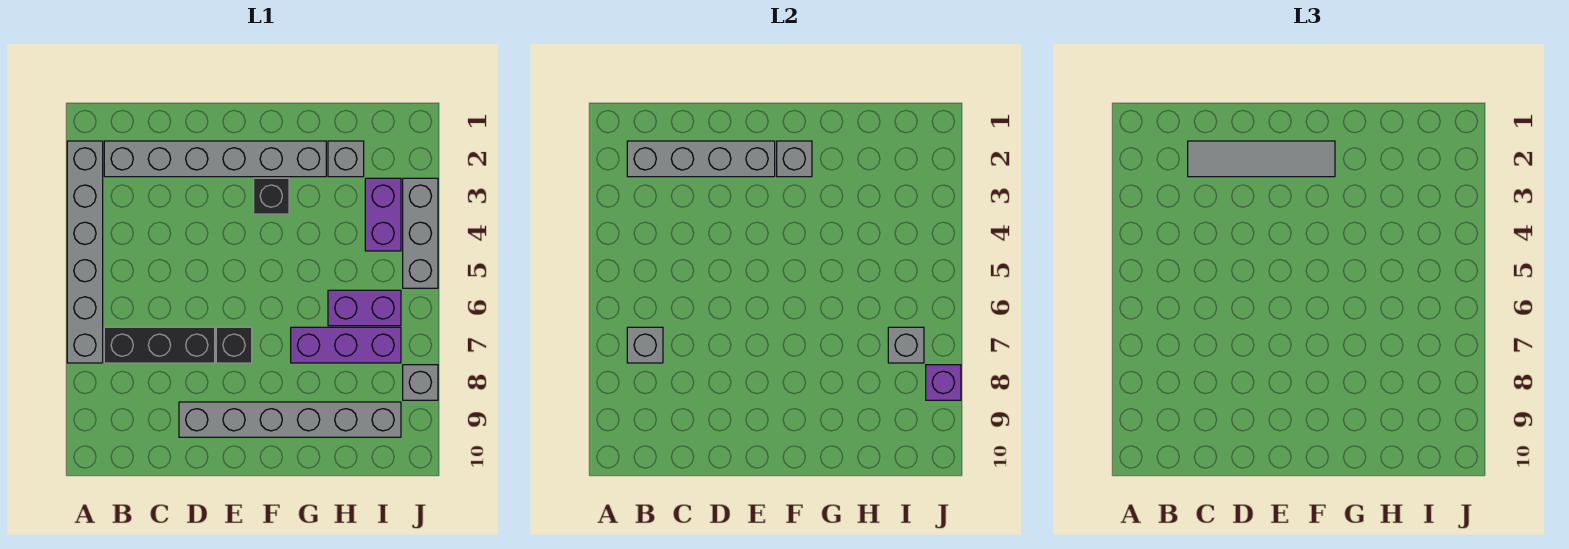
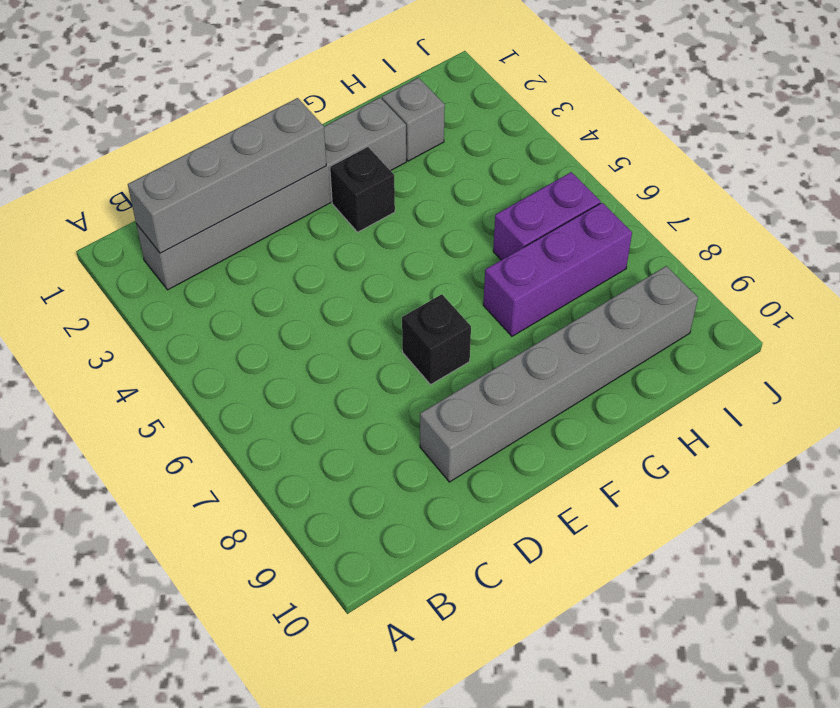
none -> grey 1x6 brick [67,141,103,363]
none -> black 1x3 brick [104,327,215,363]
none -> purple 1x2 brick [365,178,401,251]

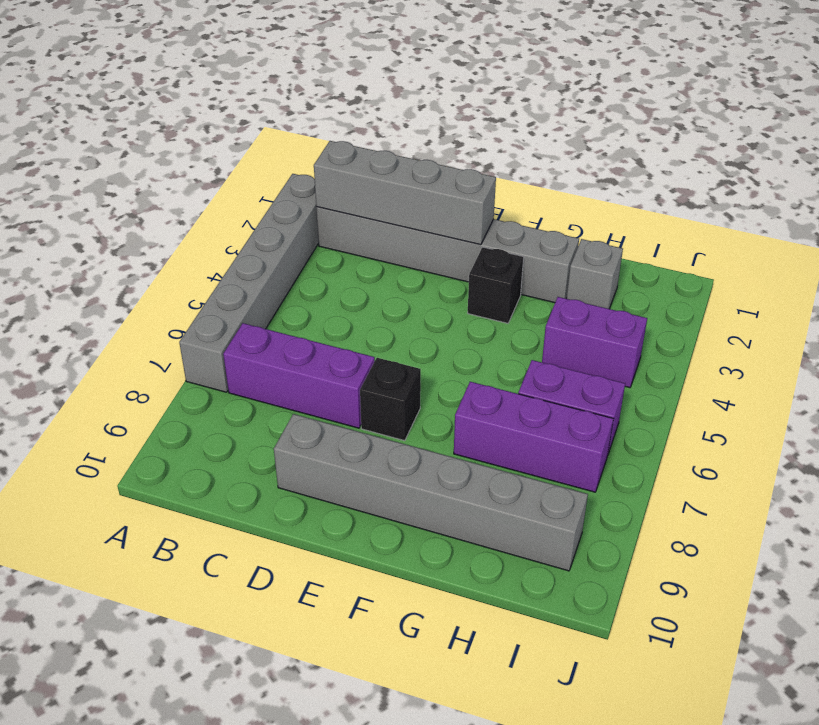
purple 1x3 brick [223,323,375,428] -> black 1x3 brick [104,327,215,363]
purple 1x2 brick [542,297,647,388] -> purple 1x2 brick turned to [365,178,401,251]
none -> grey 1x3 brick [403,178,438,288]
none -> grey 1x1 brick [403,365,438,400]
none -> grey 1x1 brick [627,327,663,363]

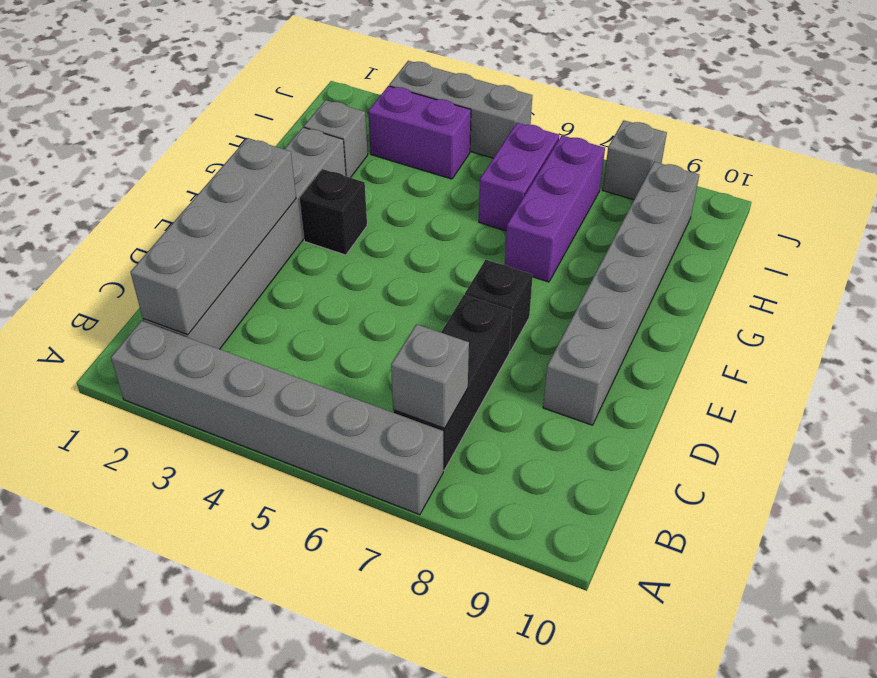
none -> grey 1x1 brick [777,141,812,177]
none -> grey 1x1 brick [888,327,924,363]
none -> purple 1x1 brick [926,365,961,400]

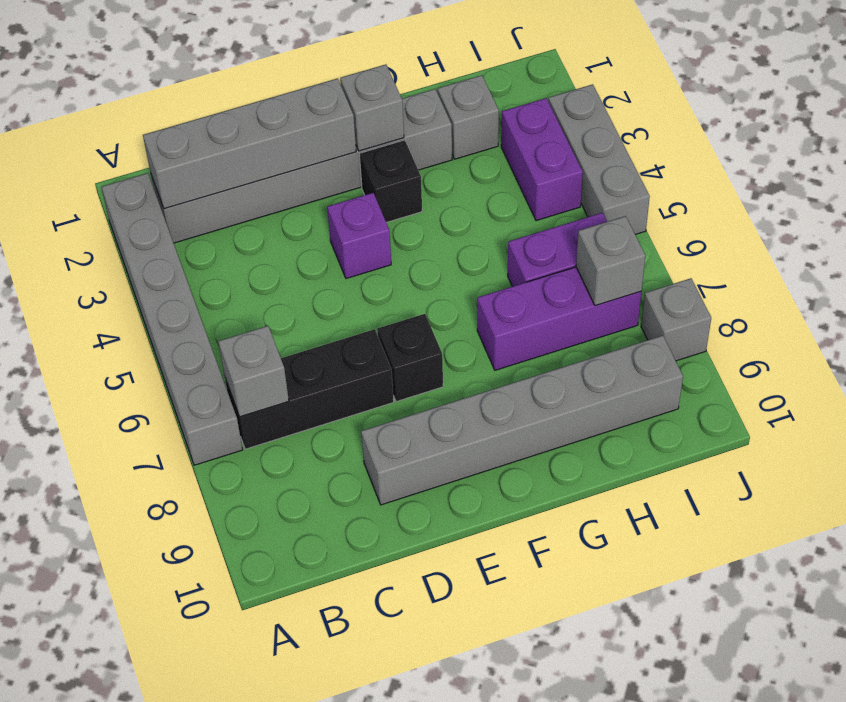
purple 1x1 brick [327,193,391,279] -> purple 1x1 brick moved to [926,365,961,400]
none -> grey 1x4 tile [1188,141,1335,177]

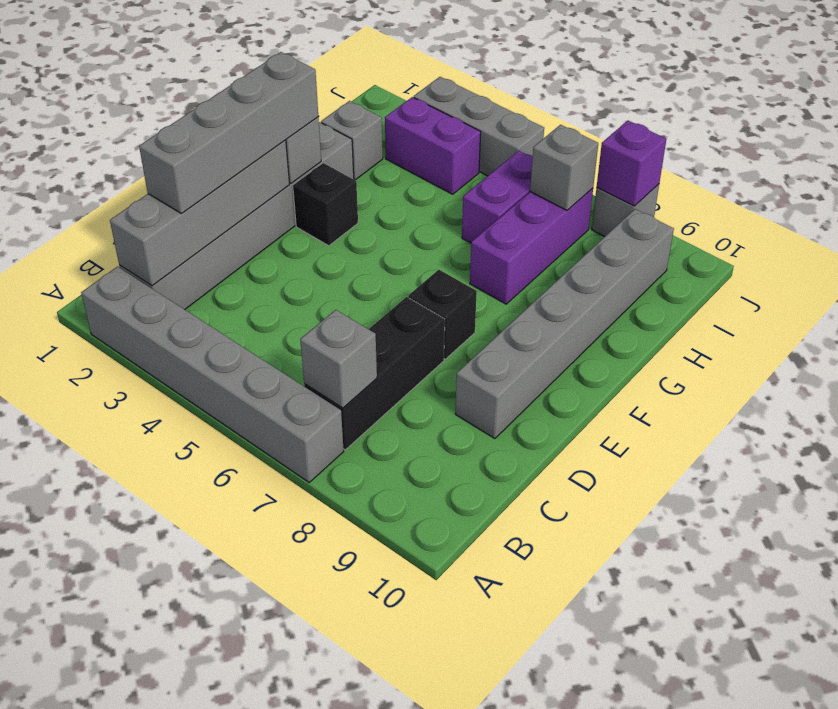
grey 1x4 brick [139,52,318,213] -> grey 1x4 tile [1188,141,1335,177]

